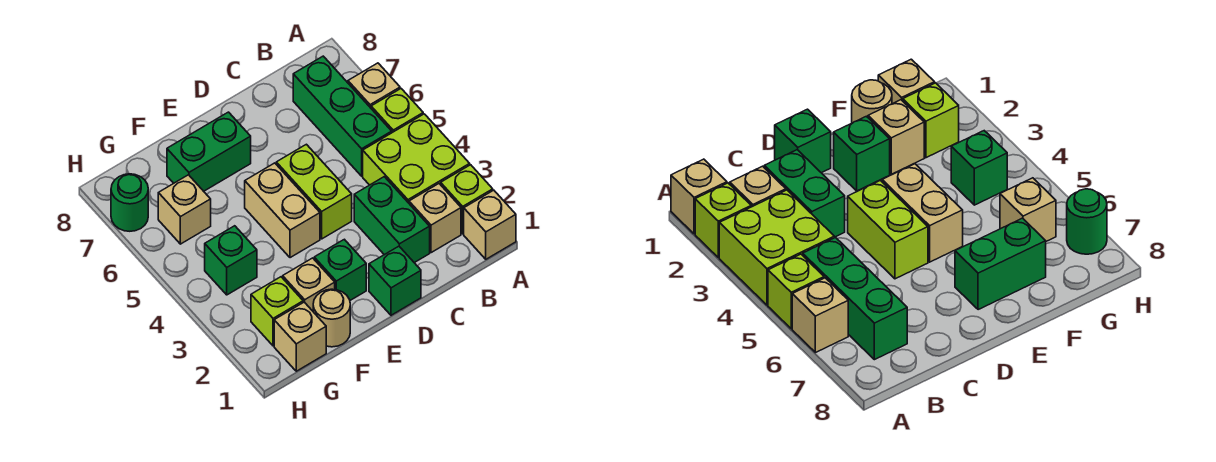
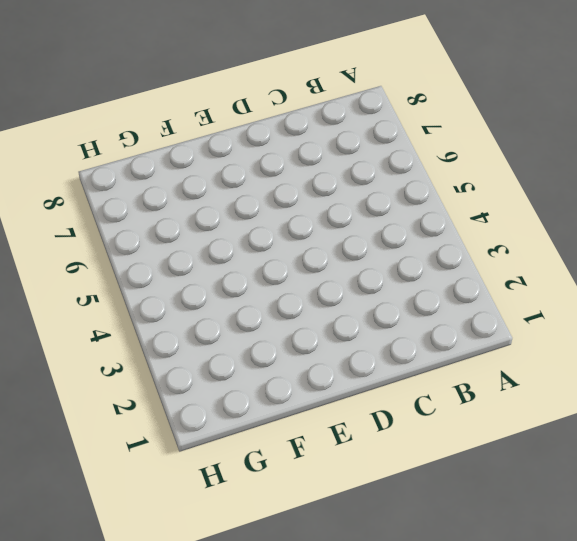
none -> tan 1x1 brick [464,190,516,259]
none -> lime 1x1 brick [441,165,493,234]
none -> lime 2x2 brick [363,114,470,203]

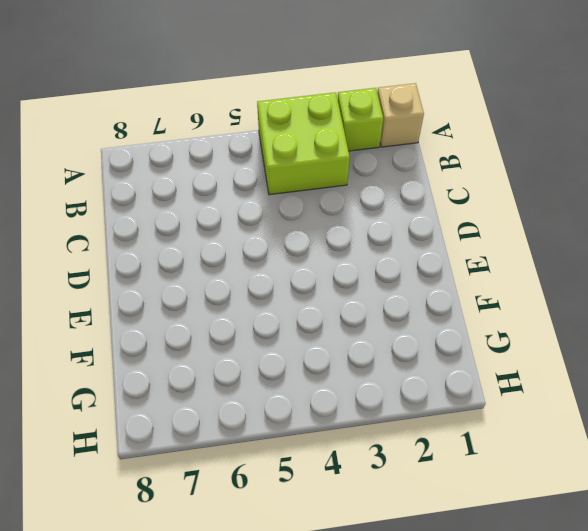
none -> lime 1x1 brick [371,89,423,133]
none -> tan 1x1 brick [348,63,400,108]
none -> tan 1x1 brick [409,184,461,253]

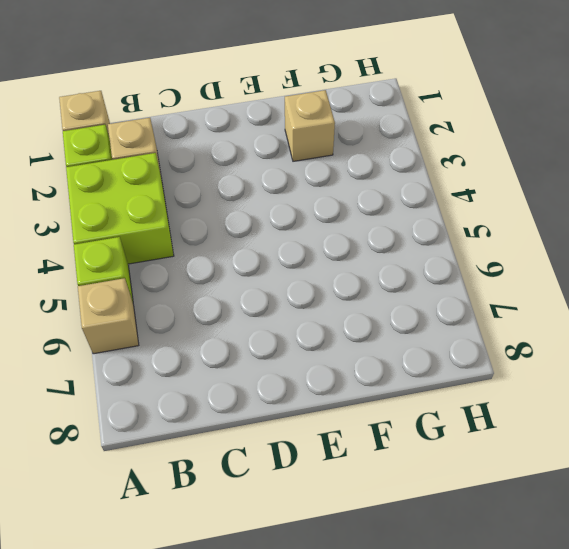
none -> green 1x3 brick [293,56,392,176]
none -> green 1x2 brick [354,177,430,263]
none -> green 1x1 brick [369,246,421,315]

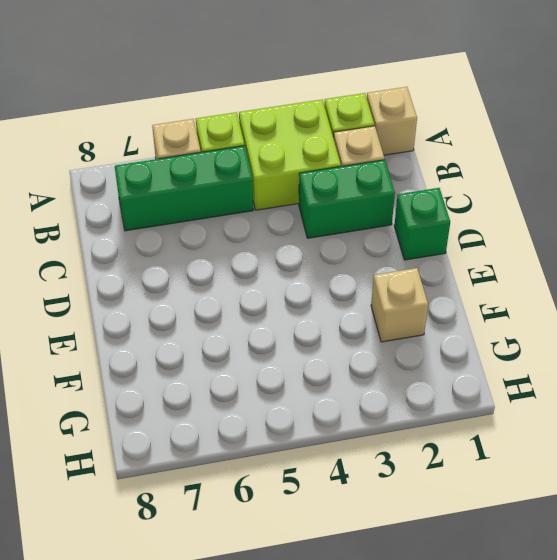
none -> lime 1x2 brick [276,144,352,239]
none -> green 1x1 brick [314,239,366,300]
none -> tan 1x2 brick [245,163,320,258]

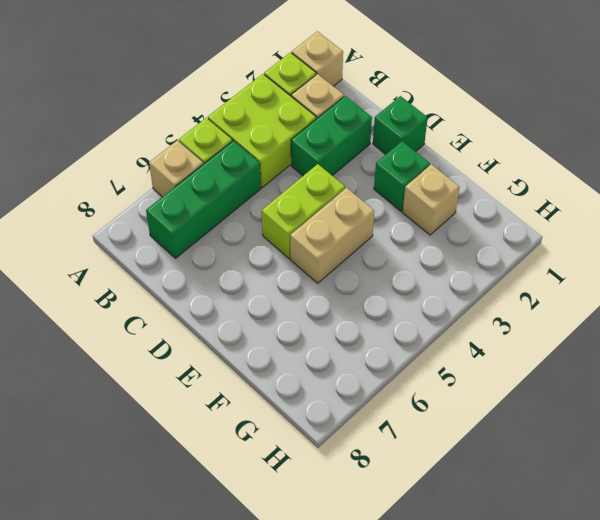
none -> green 1x2 brick [167,112,251,191]
none -> tan 1x1 round brick [313,289,350,347]
none -> tan 1x1 brick [274,302,326,371]

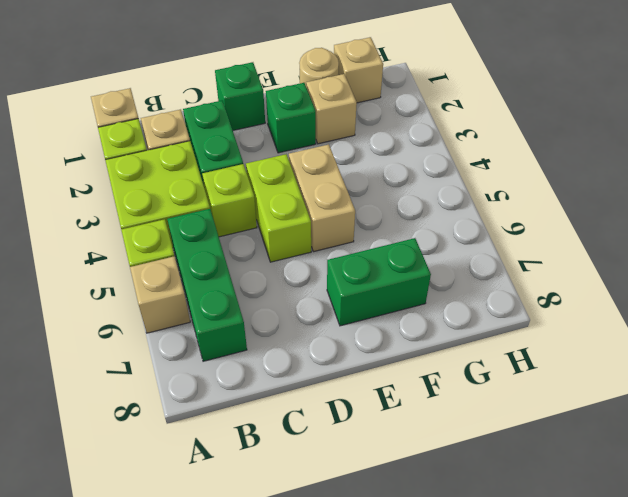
lime 1x1 brick [202,164,257,237] -> lime 1x1 brick moved to [251,277,303,346]
none -> green 1x1 brick [205,226,257,295]
none -> tan 1x1 brick [158,175,211,244]
none -> green 1x1 round brick [111,174,148,231]

